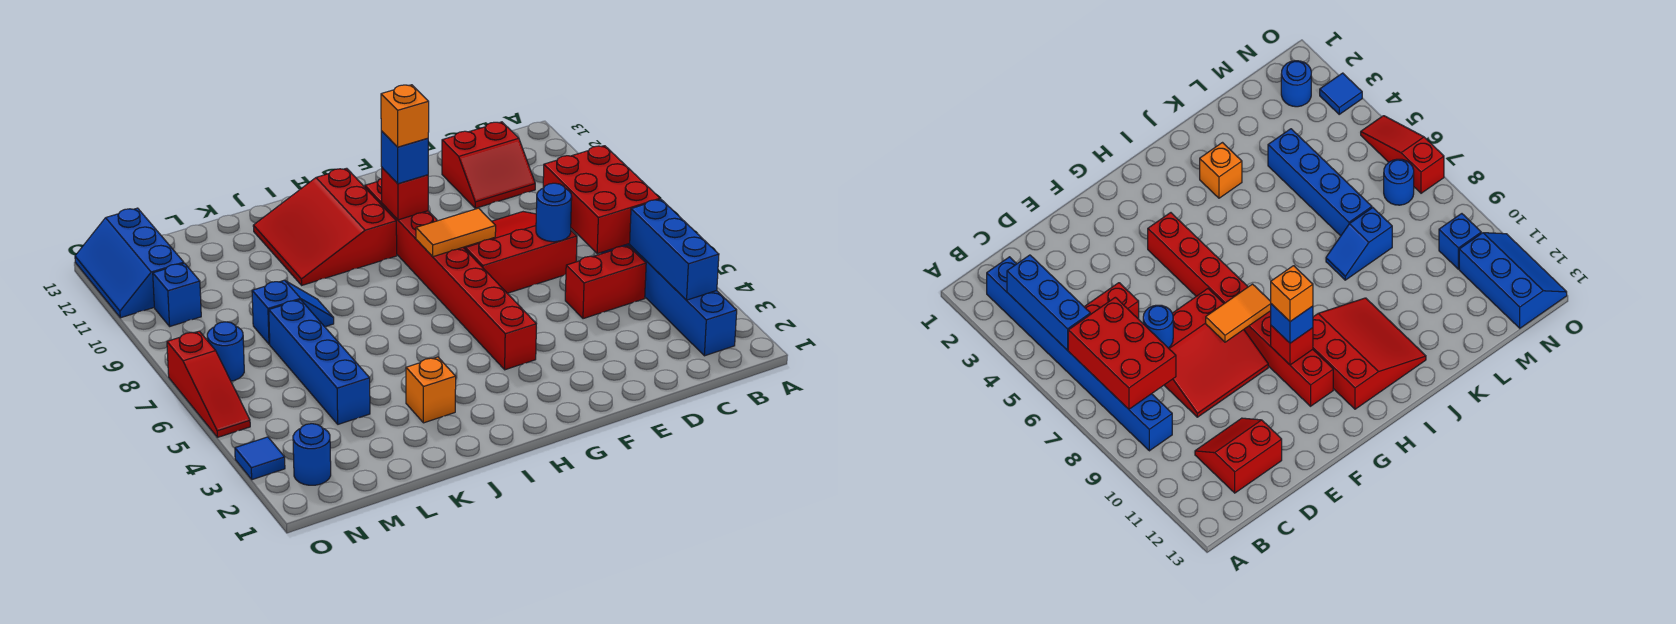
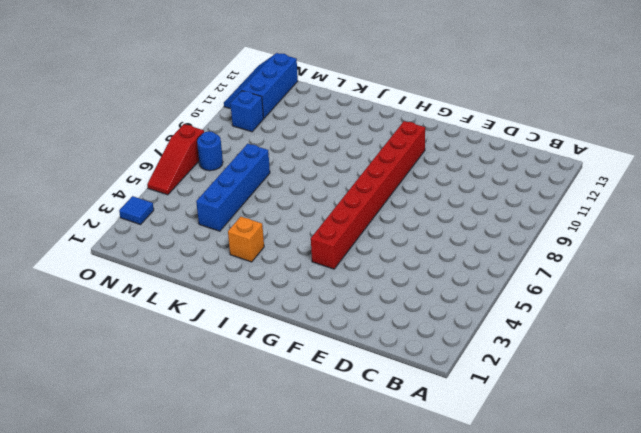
none -> blue 1x8 brick [601,243,737,356]
none -> red 1x2 brick [565,246,646,319]
none -> red 2x2 slope [442,122,535,208]

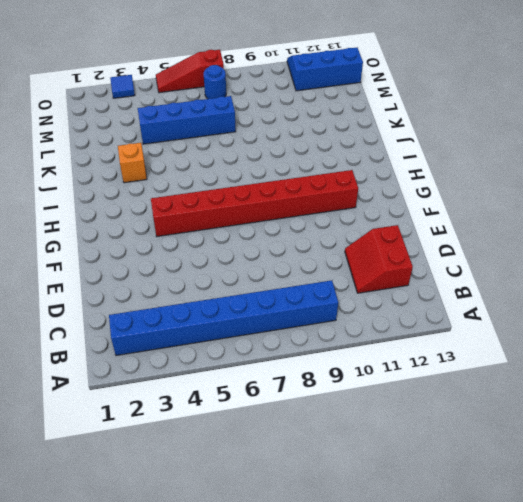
none -> red 1x2 brick [565,246,646,319]
none -> red 3x3 slope [463,212,577,293]
none -> red 3x3 slope [253,168,397,285]

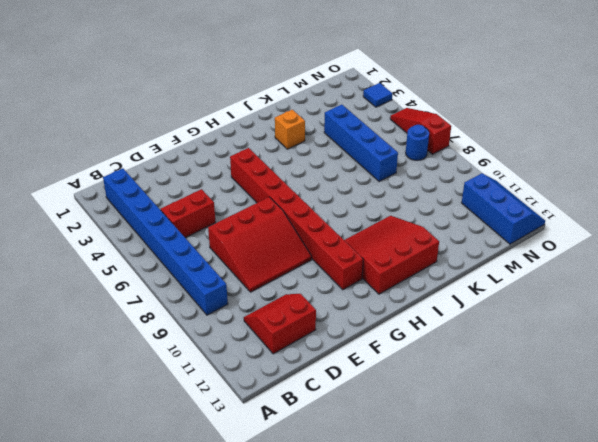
red 3x3 slope [344,216,439,294] -> red 3x3 slope turned to [253,168,397,285]
none -> blue 1x2 slope [252,280,334,344]
none -> blue 1x1 round brick [293,424,331,485]
none -> blue 1x1 brick [153,263,201,326]

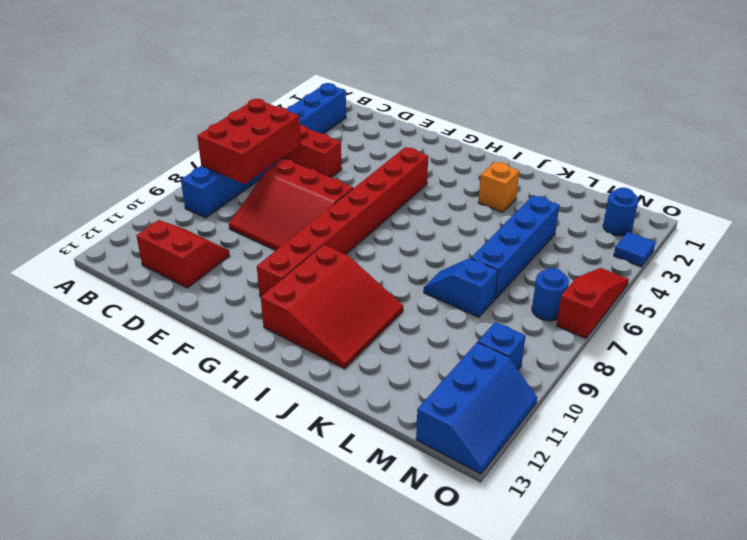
none -> blue 1x3 brick [630,199,719,300]
none -> blue 1x1 round brick [536,183,572,242]
none -> orange 1x2 tile [416,208,496,257]

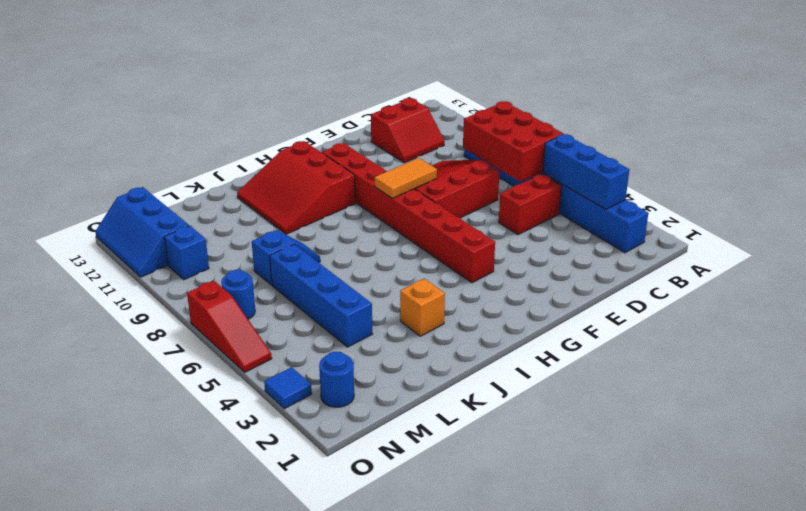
none -> blue 1x1 round brick [536,183,572,242]
none -> red 1x1 brick [382,168,428,220]
none -> blue 1x1 brick [381,131,428,184]

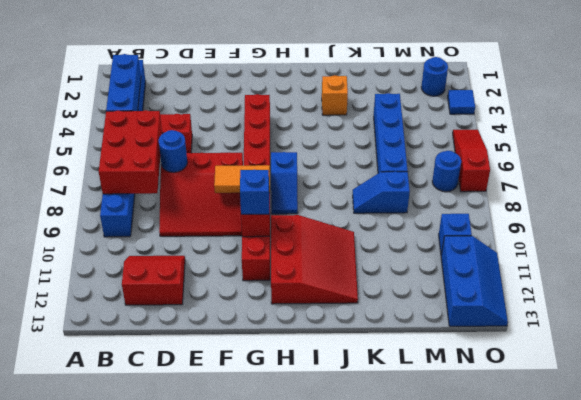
blue 1x2 slope [271,152,298,214] -> none
none -> orange 1x1 brick [381,85,429,147]

